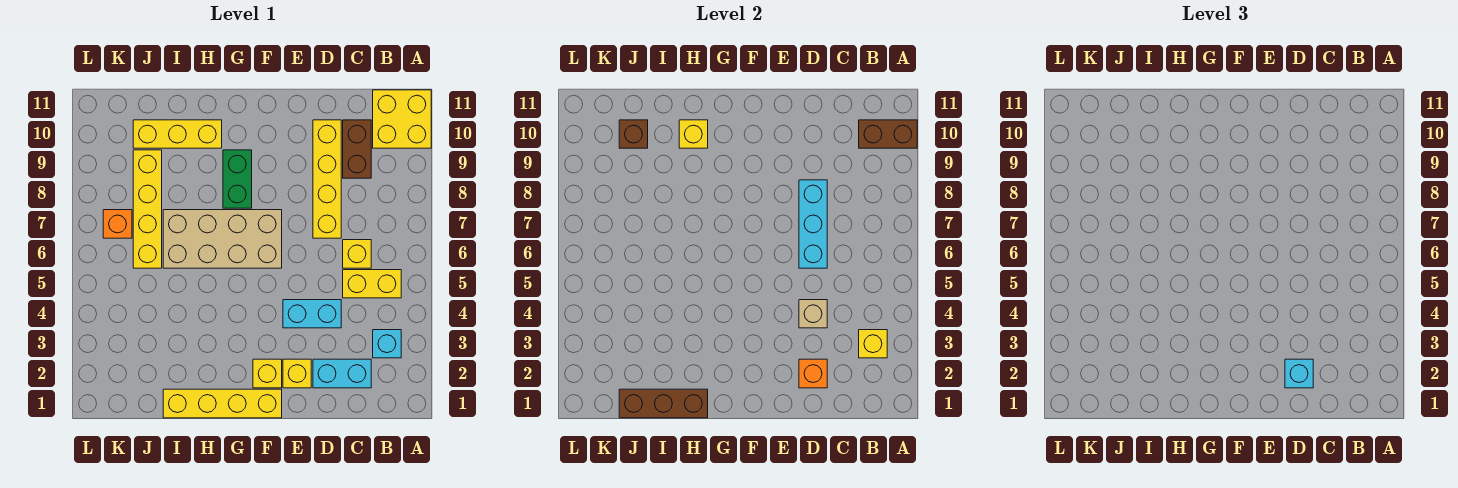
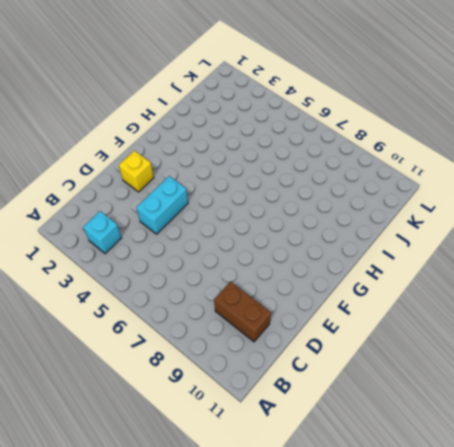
none -> yellow 2x2 brick [373,90,431,148]
none -> yellow 1x2 brick [343,270,401,298]
none -> cyan 1x2 brick [313,359,371,388]

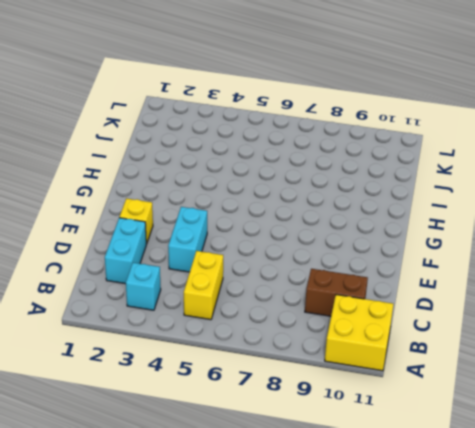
none -> yellow 1x1 brick [343,240,371,268]
none -> yellow 1x4 brick [313,120,341,238]
none -> yellow 1x4 brick [163,389,282,418]

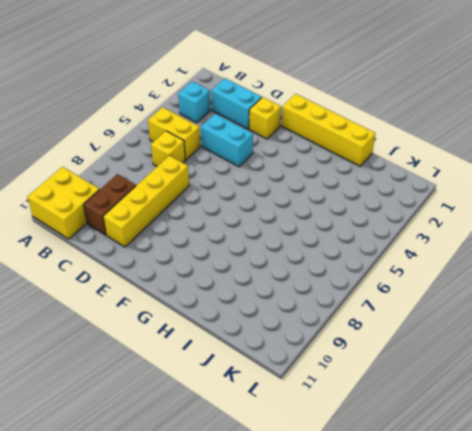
none -> yellow 1x1 brick [253,359,282,388]
none -> tan 2x4 brick [163,210,282,268]
none -> green 1x2 brick [223,150,252,208]

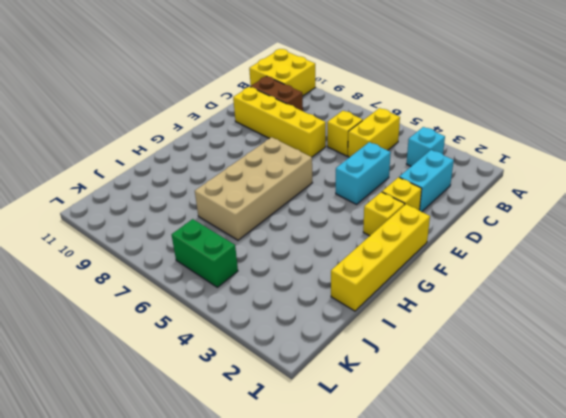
green 1x2 brick [172,219,238,287] -> green 1x2 brick moved to [223,150,252,208]
none -> yellow 1x3 brick [133,120,222,148]
none -> yellow 1x4 brick [133,150,162,268]
none -> orange 1x1 brick [103,210,132,238]

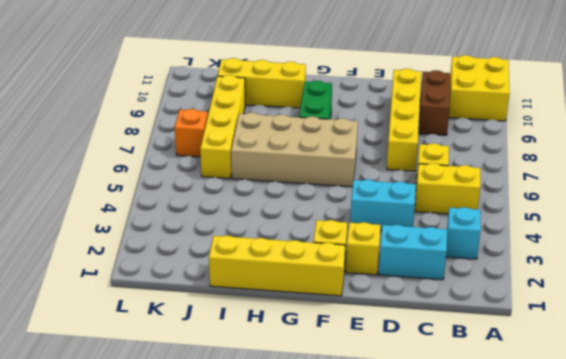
none -> brown 1x2 brick [859,120,917,148]
none -> yellow 1x1 brick [859,330,887,358]
none -> orange 1x1 brick [799,359,827,388]

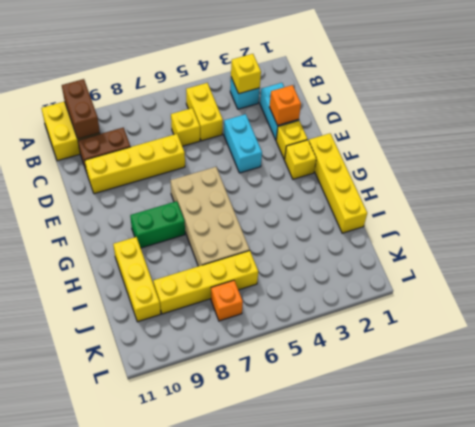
none -> tan 1x1 brick [799,300,827,328]
none -> cyan 1x3 brick [799,180,827,268]
none -> brown 1x3 brick [619,389,708,418]

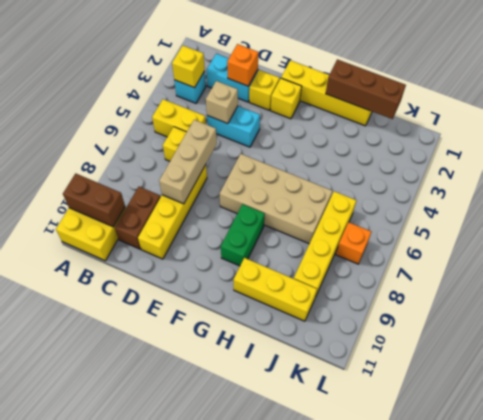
tan 1x3 brick [159,120,217,204] -> cyan 1x3 brick [799,180,827,268]
none -> yellow 1x1 brick [679,120,708,148]
none -> brown 1x1 brick [619,120,648,148]
none -> cyan 1x1 brick [1285,359,1313,388]

